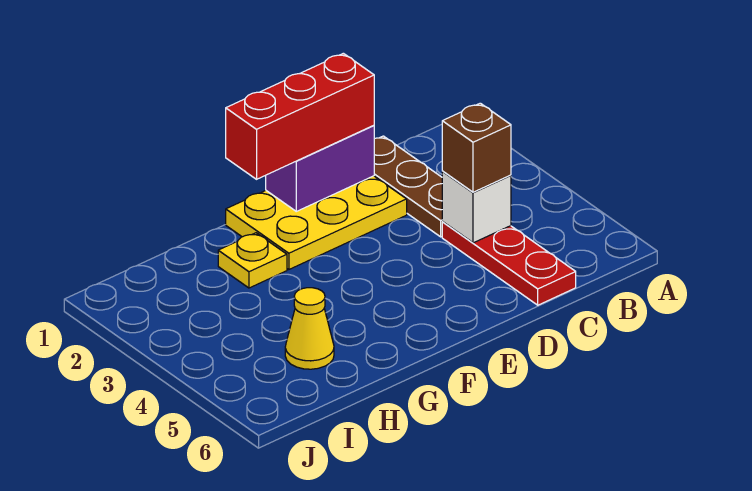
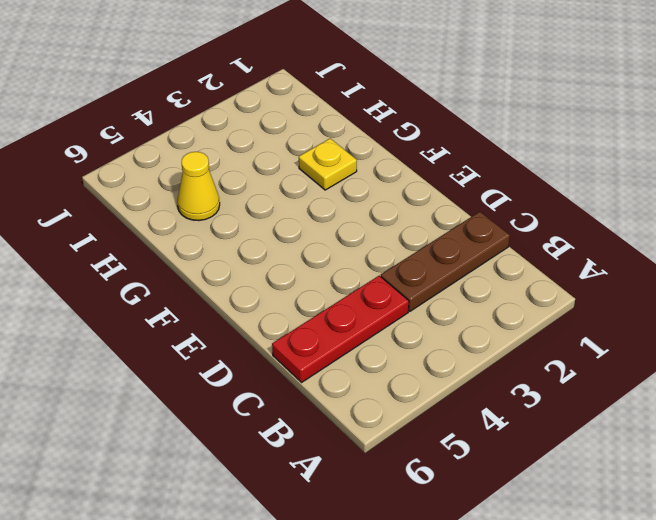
none -> yellow 2x3 plate [226,176,407,270]
none -> white 1x1 brick [442,172,511,243]

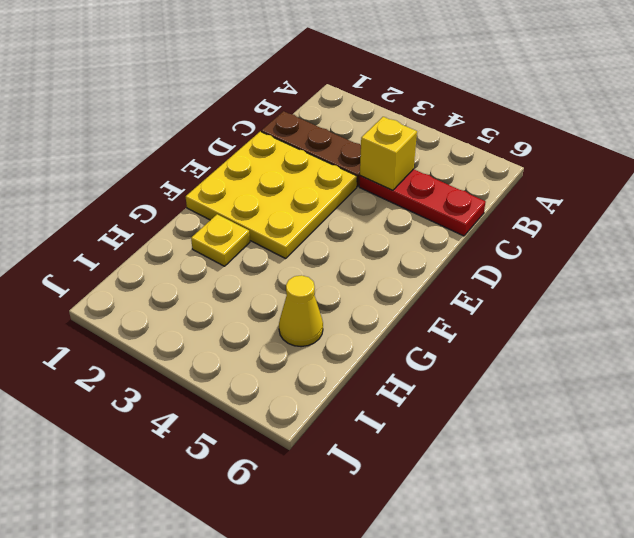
yellow 1x1 brick [360,117,417,190] -> white 1x1 brick [442,172,511,243]
yellow 3x3 plate [186,132,357,259] -> yellow 2x3 plate [226,176,407,270]
none -> purple 1x2 brick [266,125,374,211]
none -> brown 1x1 brick [442,103,511,192]

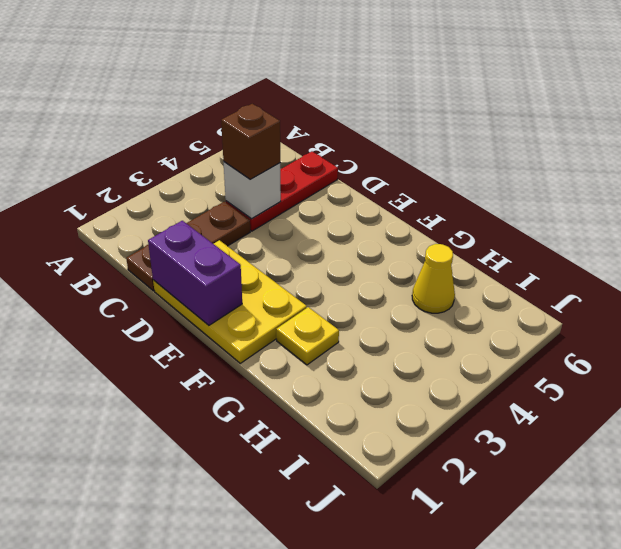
none -> red 1x3 brick [226,53,374,179]

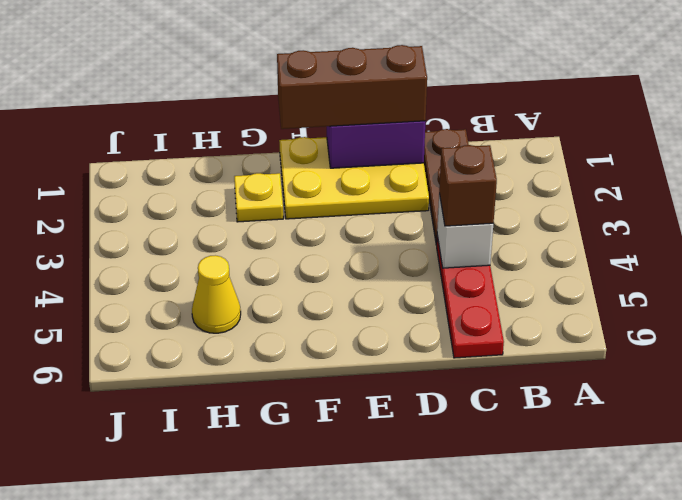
brown 1x3 brick [277,45,427,129] -> red 1x3 brick [226,53,374,179]

